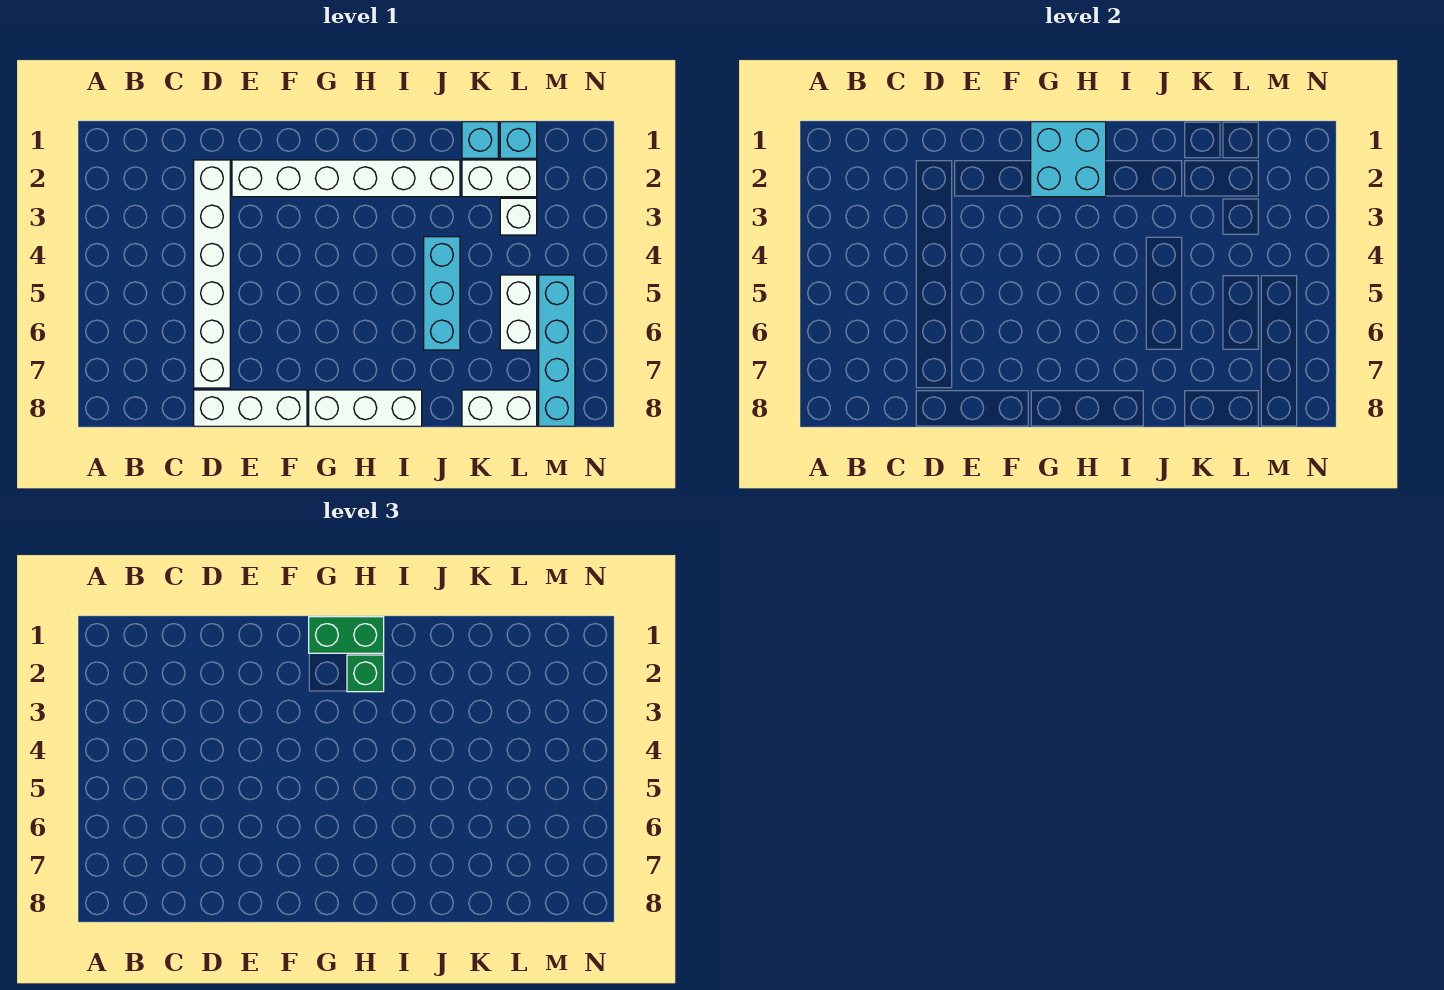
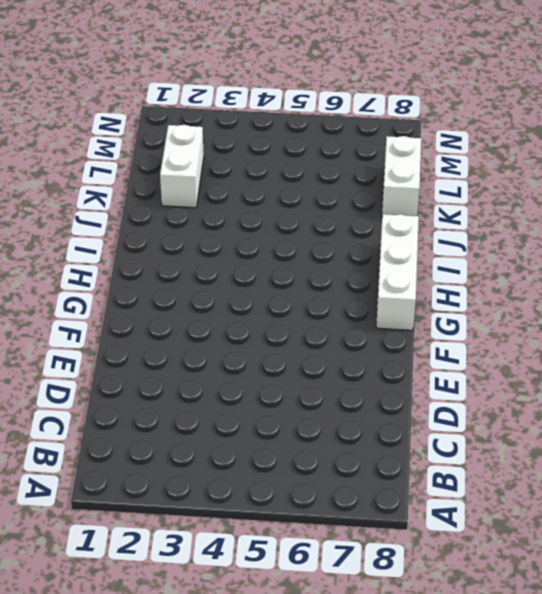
none -> white 1x6 brick [194,160,230,388]
none -> white 1x3 brick [194,390,307,426]
none -> white 1x6 brick [232,160,460,197]

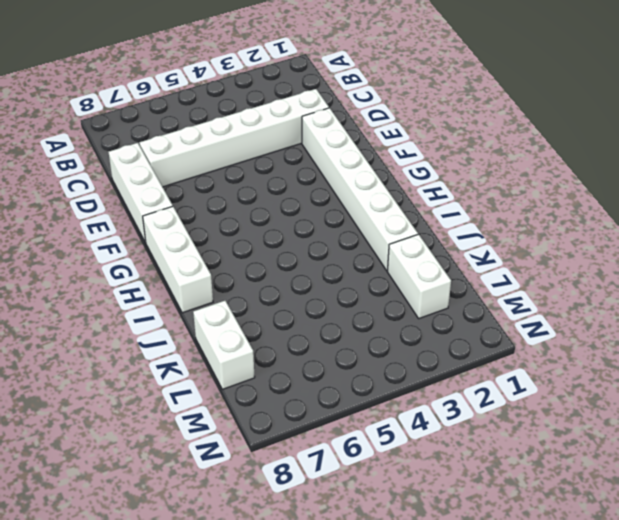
none -> cyan 1x3 brick [424,237,460,350]
none -> cyan 1x1 brick [462,122,498,158]
none -> cyan 1x1 brick [500,122,537,158]

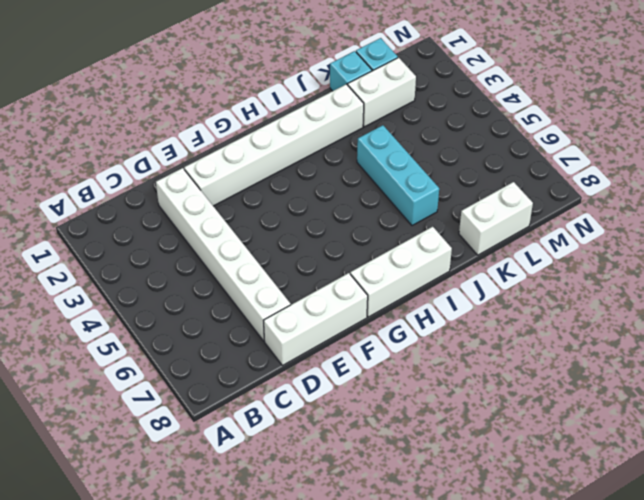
none -> white 1x1 brick [500,198,537,235]
none -> white 1x2 brick [500,275,537,350]
none -> cyan 1x4 brick [539,275,575,426]

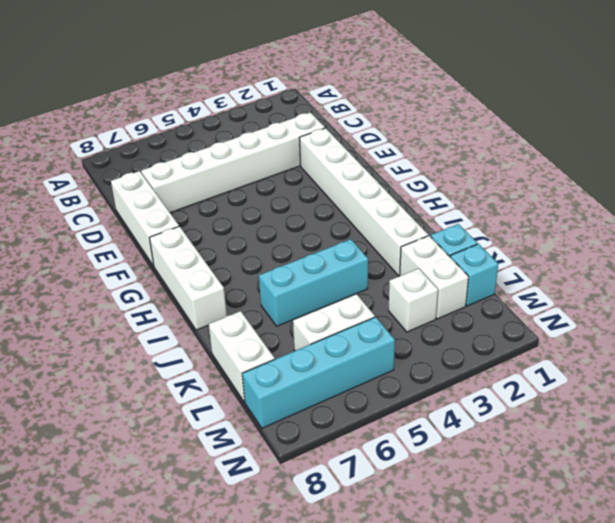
none -> cyan 2x2 brick [1031,122,1106,197]
none -> green 1x2 brick [309,617,384,653]
none -> green 1x1 brick [347,655,384,692]

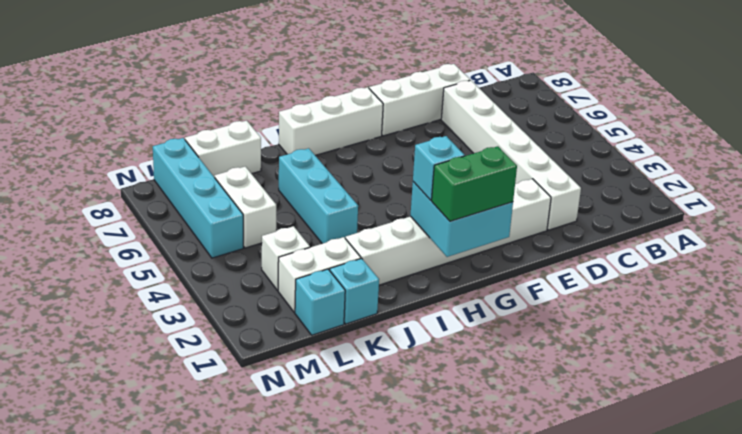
cyan 1x1 brick [413,136,465,200] -> green 1x1 brick [347,655,384,692]

